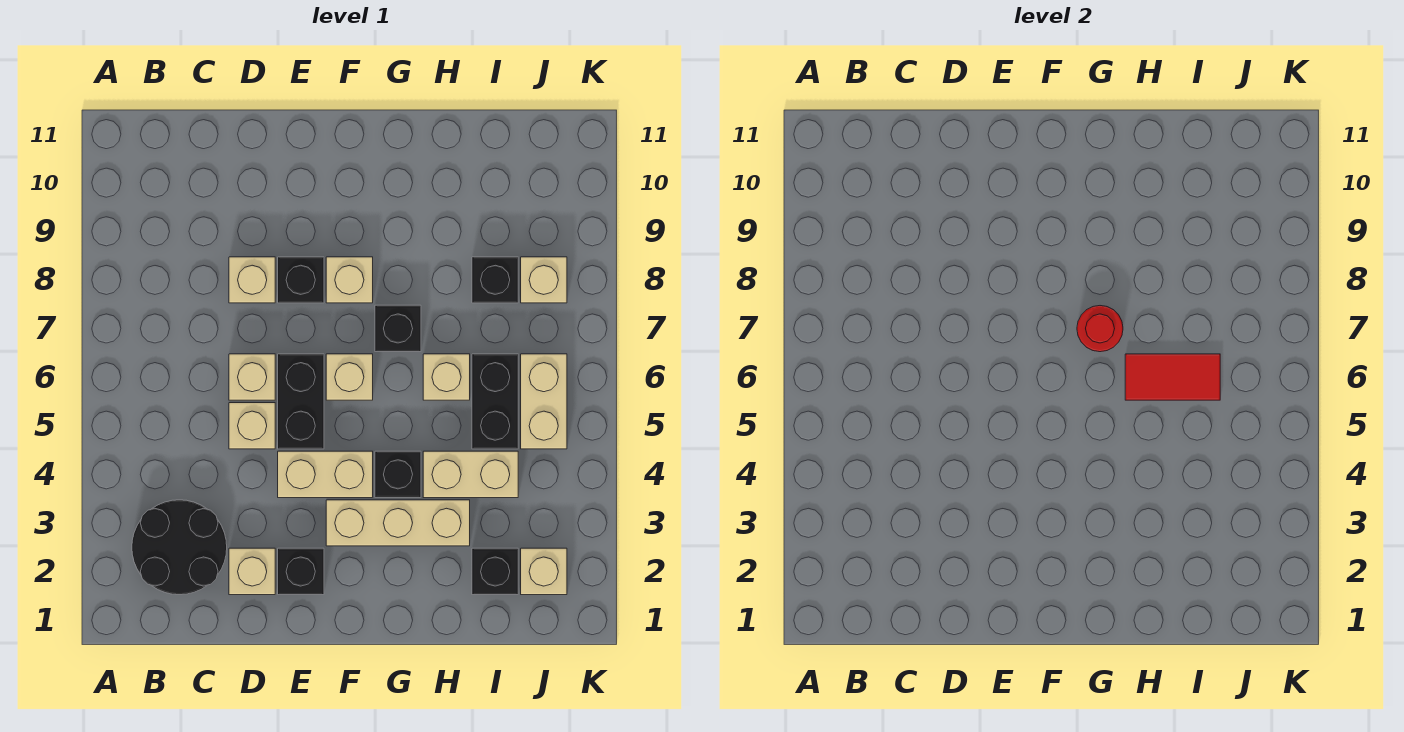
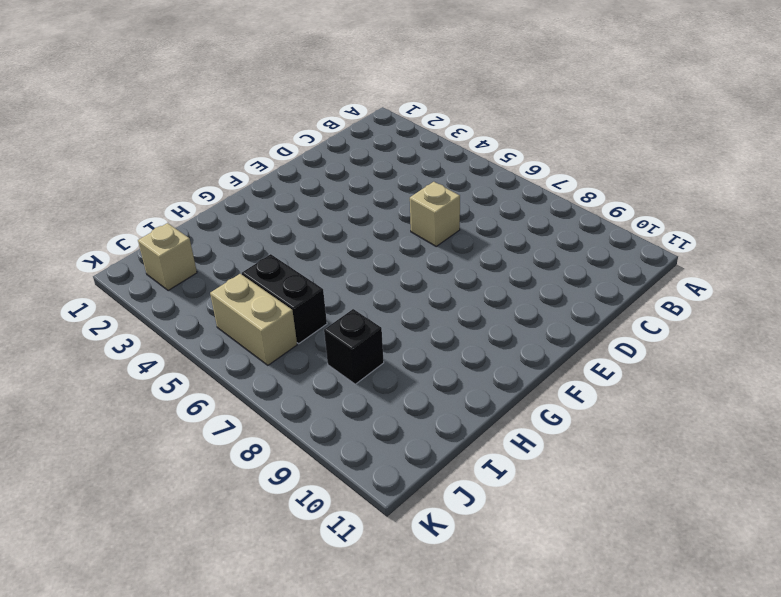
none -> black 2x2 round brick [132,500,227,595]
none -> tan 1x1 brick [229,548,275,595]
none -> tan 1x1 brick [229,403,275,449]

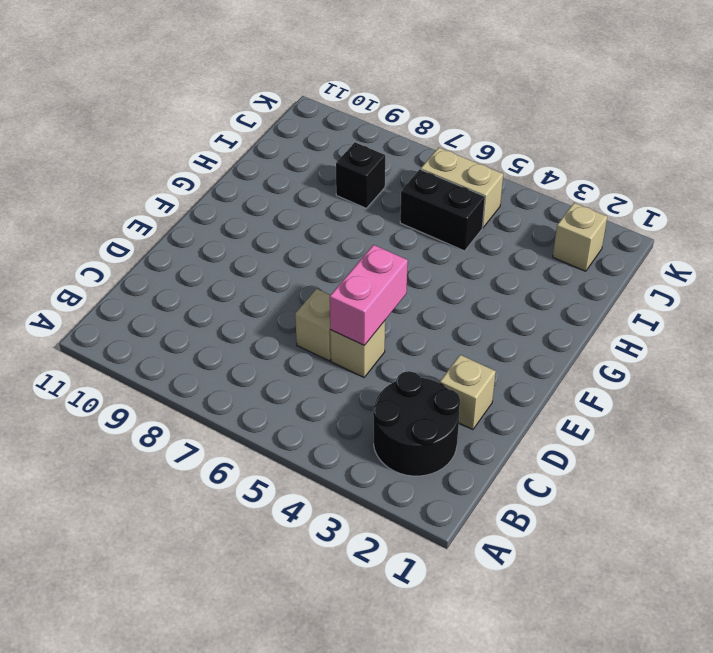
pink 1x2 brick [330,245,408,345] -> none
none -> tan 1x1 brick [229,257,275,303]
none -> black 1x1 brick [278,548,324,595]
none -> tan 1x2 brick [278,451,373,498]

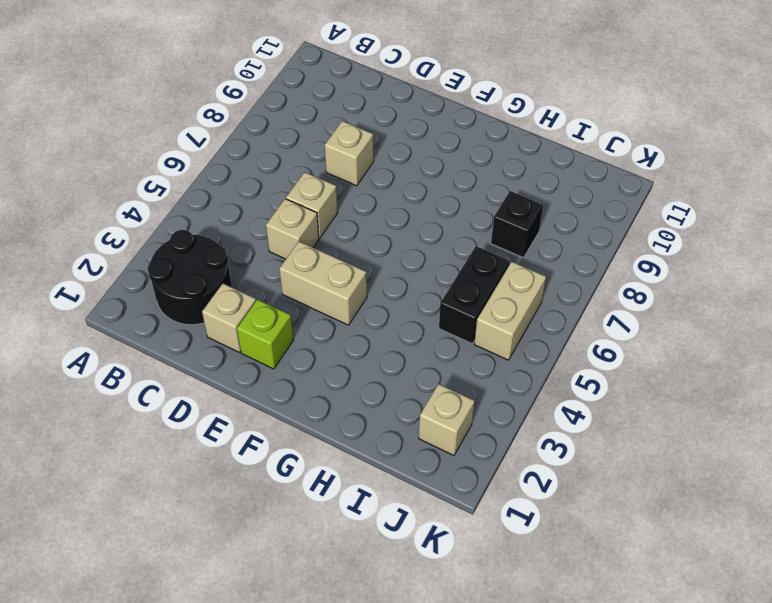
lime 1x1 brick [237,299,293,369] -> black 1x1 brick [278,548,324,595]
none -> black 1x2 brick [278,354,324,449]
none -> black 1x1 brick [278,257,324,303]
none -> tan 1x3 brick [326,500,470,546]

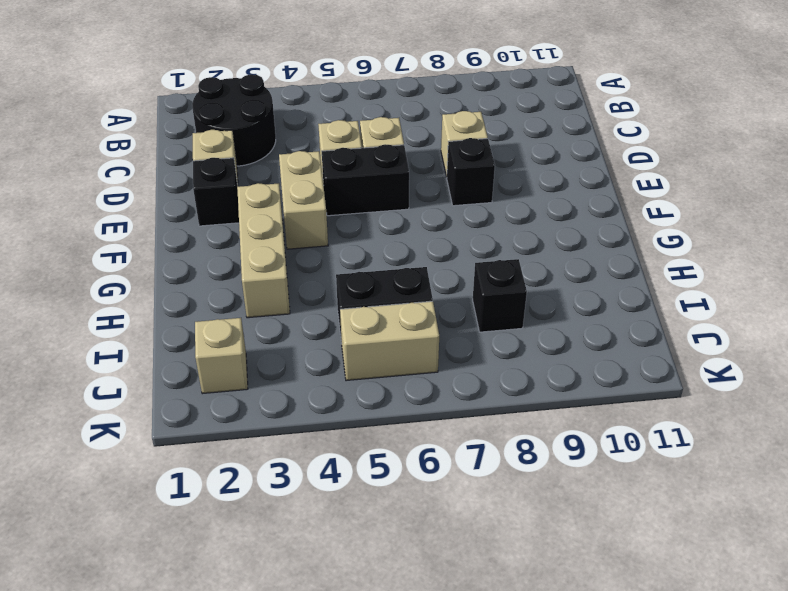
none -> tan 1x1 brick [326,354,373,400]
none -> tan 1x1 brick [326,257,373,303]
none -> black 1x1 brick [375,451,421,498]

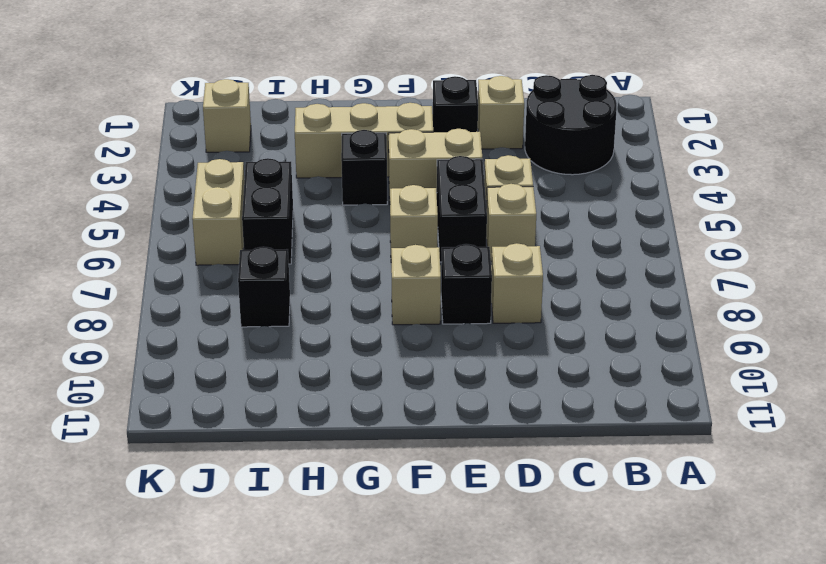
none -> black 1x1 brick [375,305,421,352]
none -> tan 1x2 brick [423,451,518,498]
none -> tan 1x1 brick [423,354,470,400]

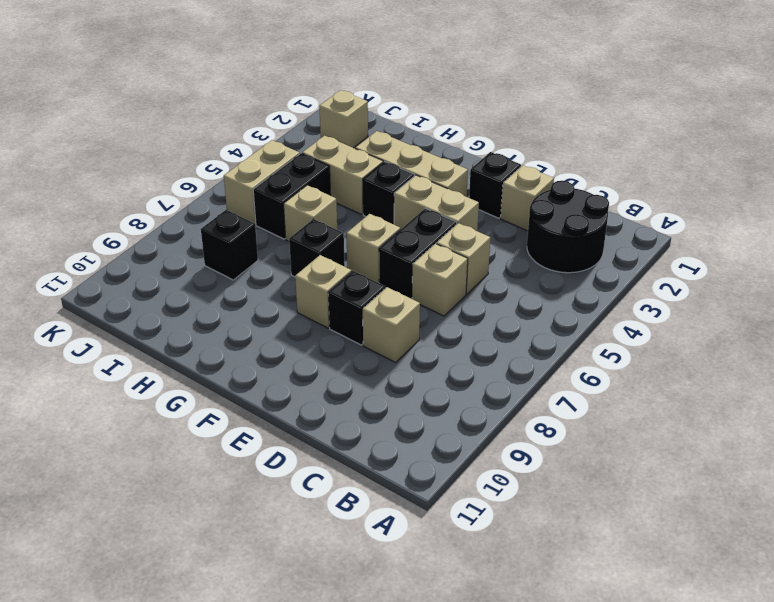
none -> black 1x1 brick [472,548,518,595]
none -> tan 1x1 brick [521,257,567,303]
none -> red 1x1 round brick [1077,306,1123,352]

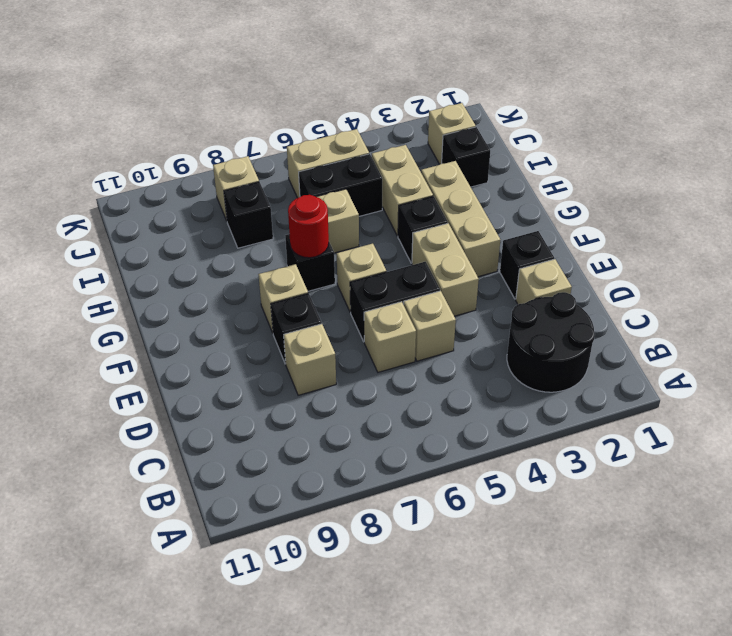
none -> red 1x2 tile [1125,354,1220,400]

